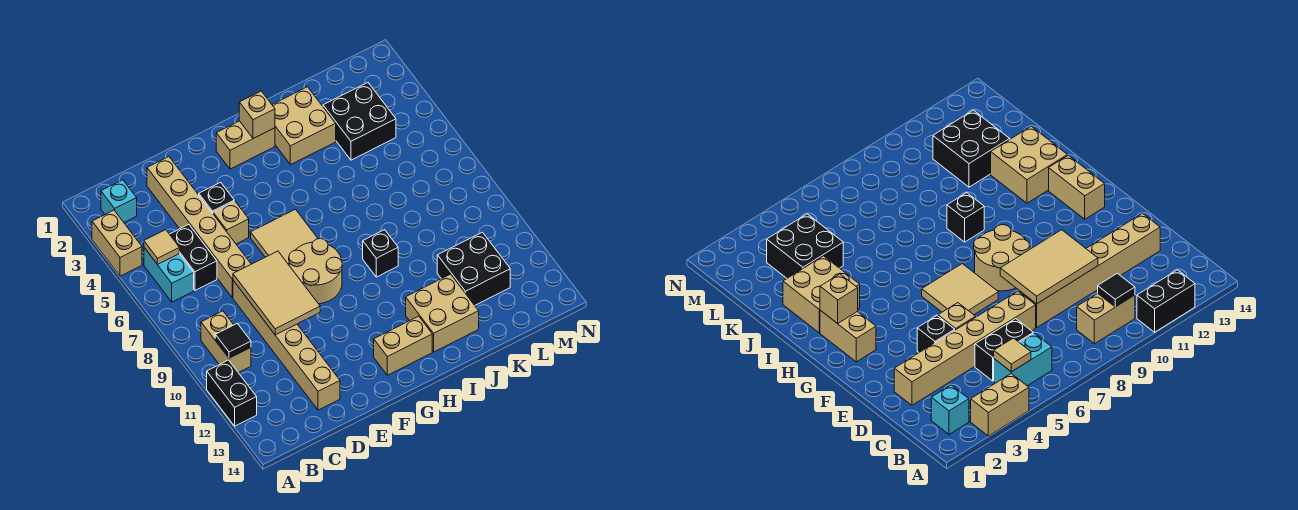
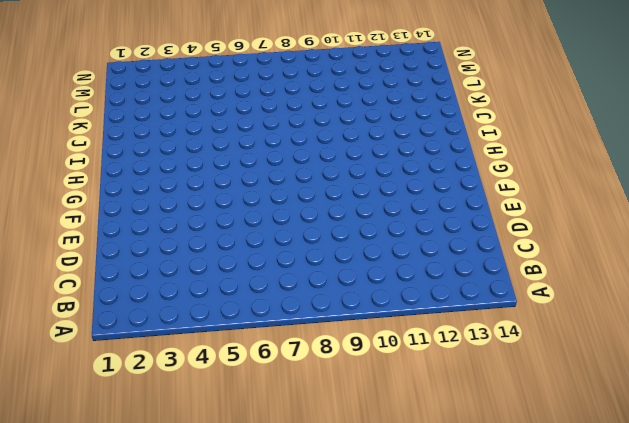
none -> tan 1x2 brick [92,210,142,276]
none -> black 1x2 brick [207,360,257,426]
none -> cyan 1x1 brick [101,180,137,222]

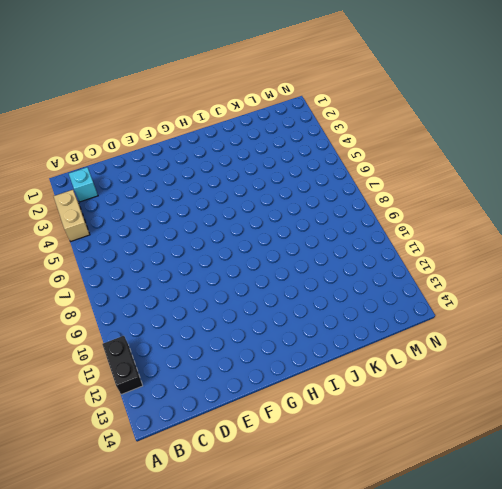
none -> cyan 1x2 brick [144,248,194,302]
none -> tan 1x2 brick [201,311,251,373]
none -> black 1x2 brick [170,224,217,290]

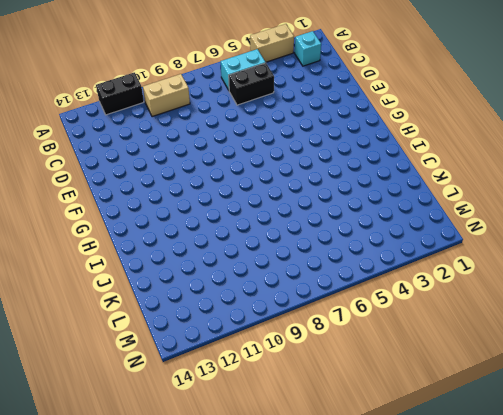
none -> tan 1x6 brick [147,157,251,298]
none -> tan 1x6 brick [233,281,340,410]
none -> black 1x1 brick [199,182,234,213]

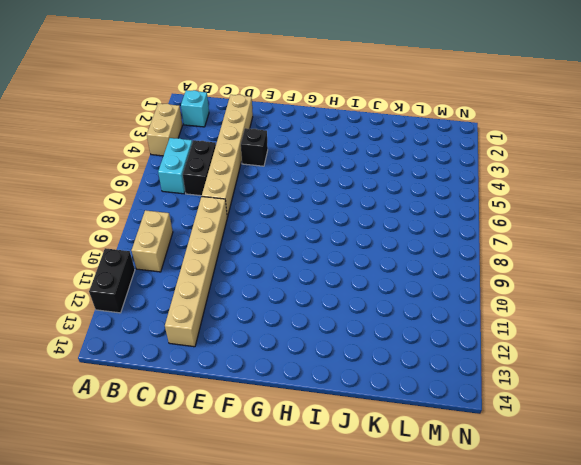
none -> tan 1x1 brick [213,201,249,244]
none -> tan 2x2 tile [251,209,318,265]
none -> tan 2x2 round brick [289,239,342,304]

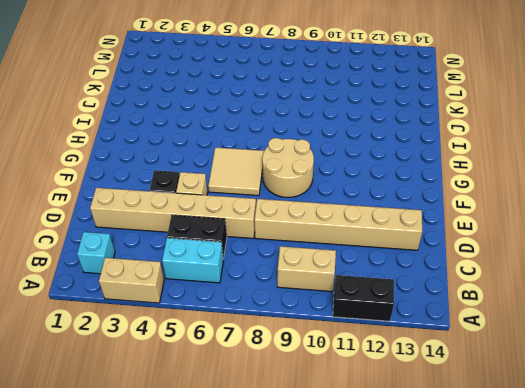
none -> tan 1x2 brick [216,121,275,169]
none -> tan 1x2 brick [374,316,432,375]
none -> tan 2x2 brick [272,87,336,165]

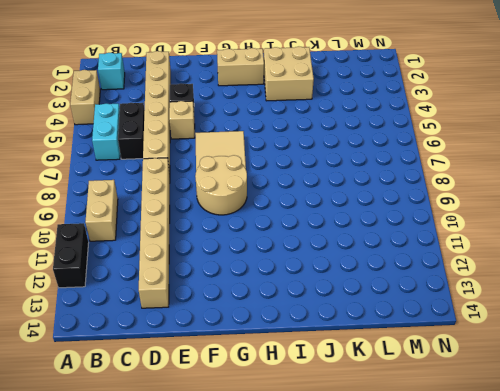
none -> tan 1x2 brick [374,316,432,375]
none -> black 1x1 brick [363,230,398,277]
none -> tan 2x2 brick [406,274,479,352]

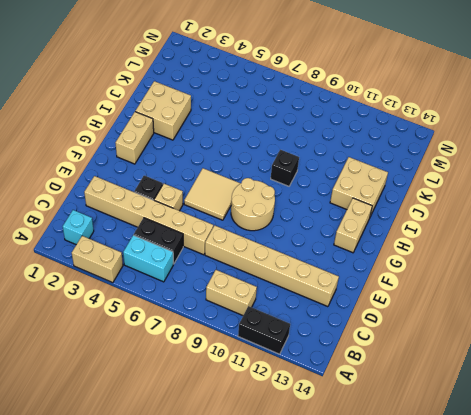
none -> black 2x2 brick [323,83,396,160]
none -> black 2x2 brick [437,232,510,305]
none -> tan 1x1 tile [144,230,179,265]

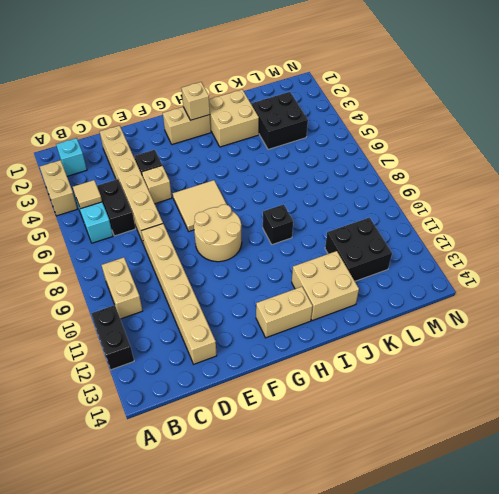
none -> black 1x1 tile [215,323,251,358]
none -> tan 2x3 tile [233,251,320,335]

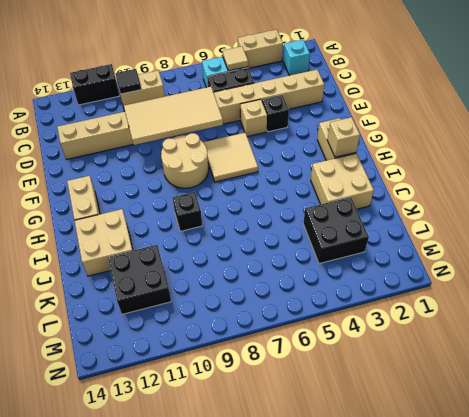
tan 2x4 tile [124,87,223,145] -> tan 2x3 tile [233,251,320,335]

